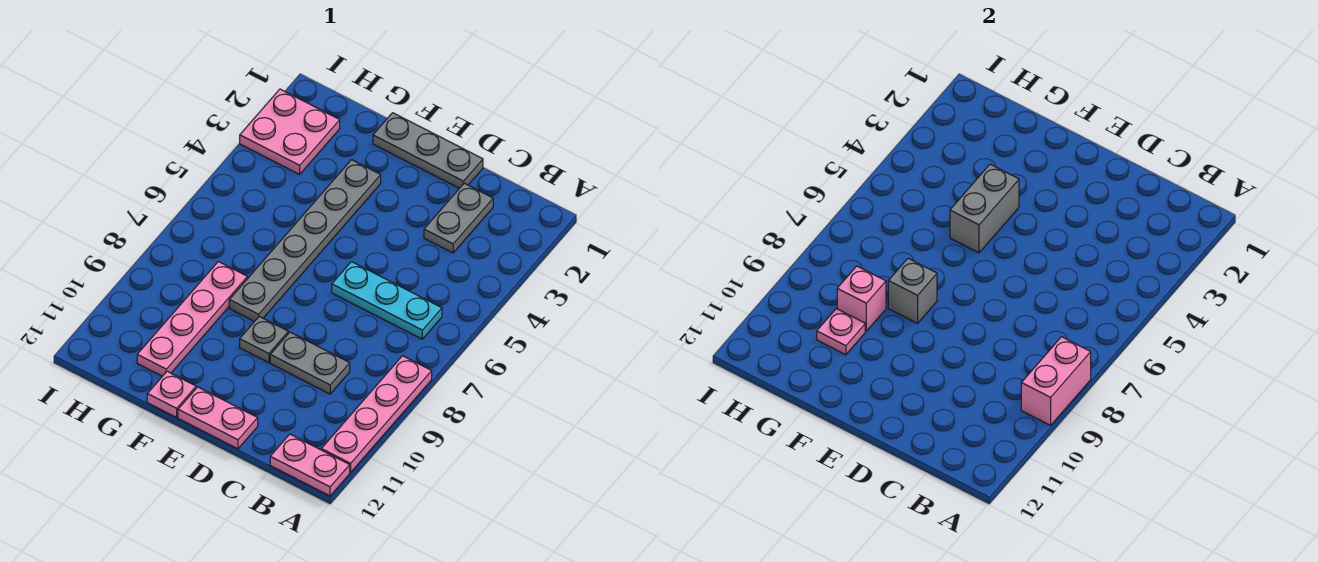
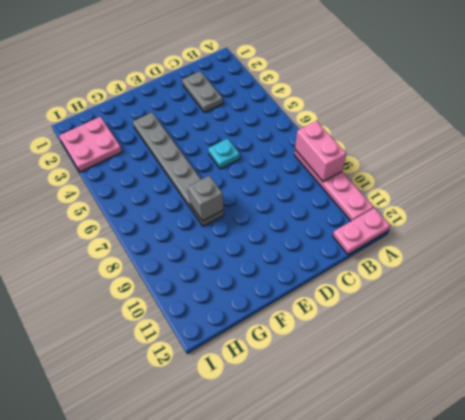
cyan 1x1 plate [208,139,240,169] -> cyan 1x3 plate [332,262,442,339]
none -> grey 1x2 plate [270,332,350,394]
none -> grey 1x3 plate [373,113,483,188]
none -> pink 1x2 plate [178,387,258,449]

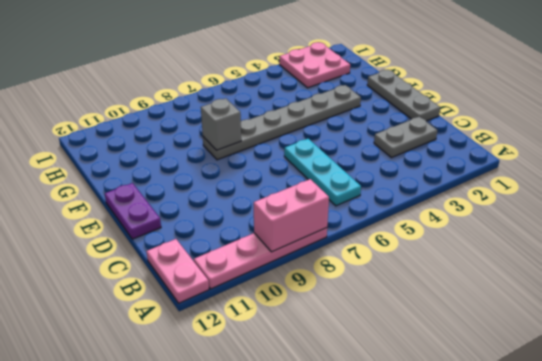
purple 1x2 plate [105,183,161,239] -> pink 1x2 plate [178,387,258,449]
none -> grey 1x2 plate [270,332,350,394]
none -> grey 1x1 plate [240,317,288,363]
none -> pink 1x1 plate [147,371,196,417]

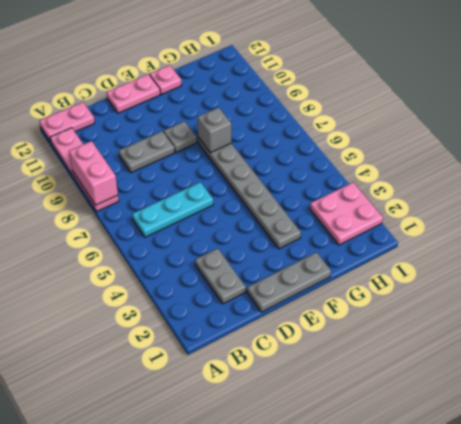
none -> pink 1x4 plate [137,262,247,376]
none -> grey 1x2 brick [950,164,1019,253]
none -> pink 1x1 brick [837,266,886,331]

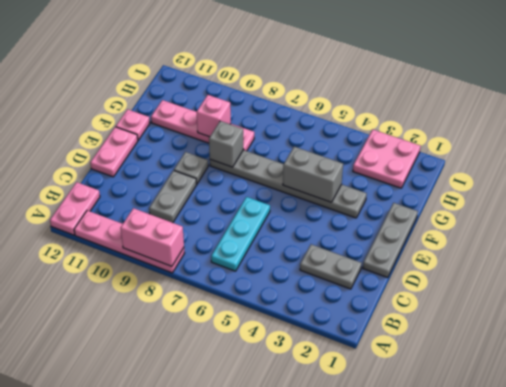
none -> pink 1x1 plate [817,309,865,355]

